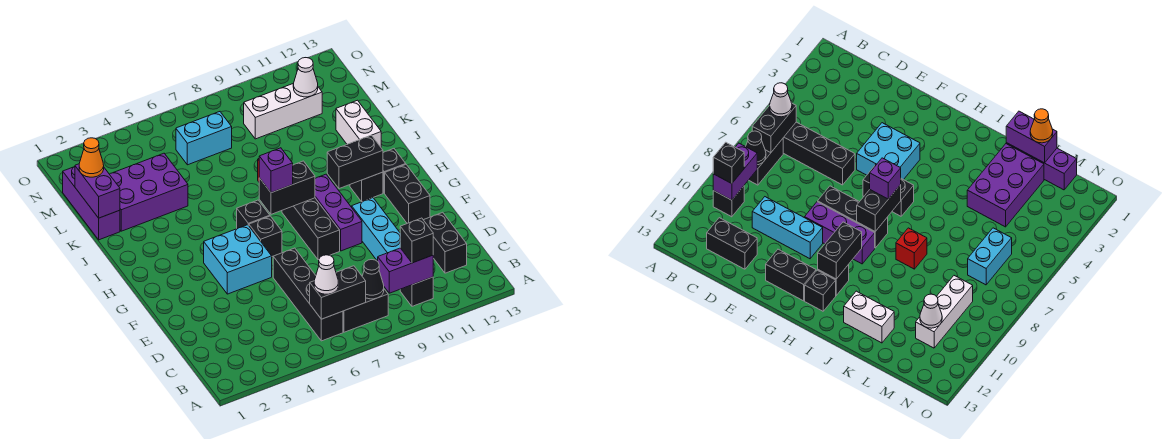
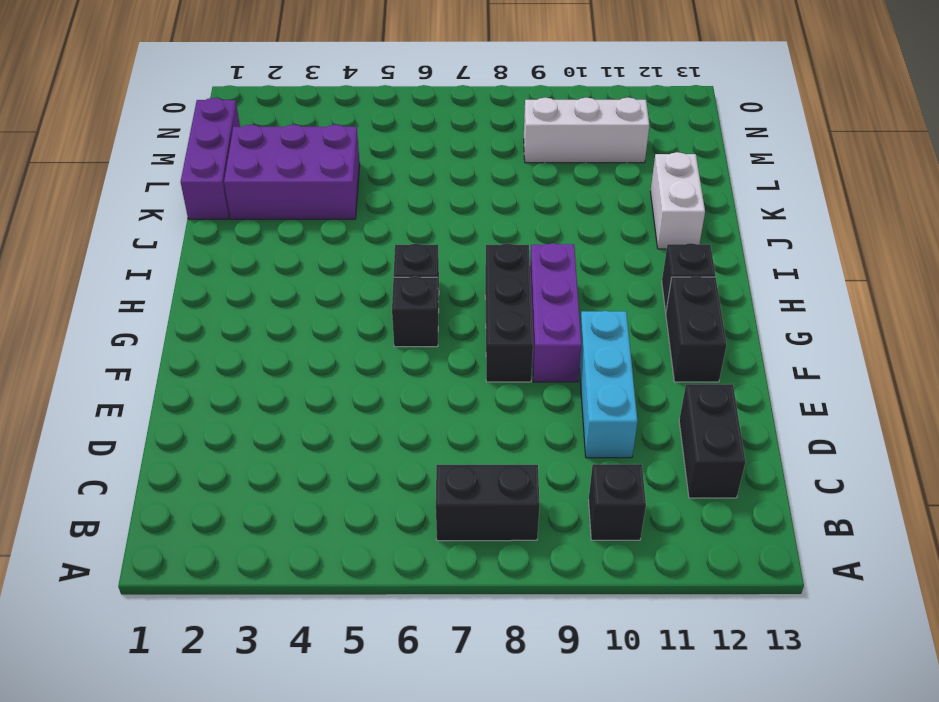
none -> black 1x4 brick [273,248,343,341]
none -> cyan 2x2 brick [204,225,272,294]
none -> black 1x1 brick [350,172,383,202]
none -> red 1x1 brick [896,228,927,269]

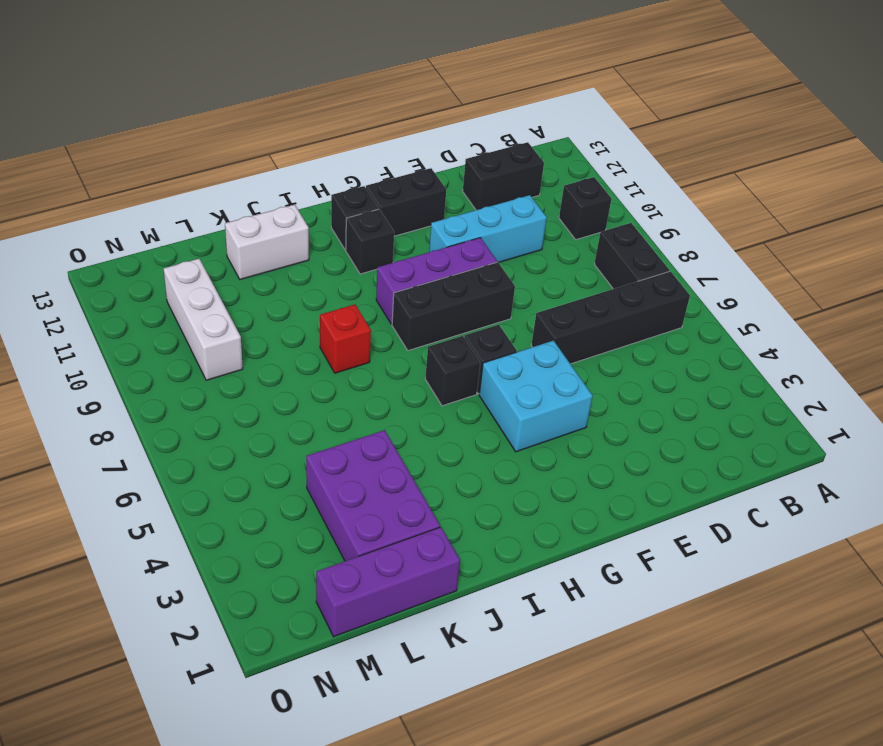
none -> cyan 1x2 brick [176,112,232,165]
none -> black 1x2 brick [310,266,366,319]
none -> black 1x1 cone [362,260,384,299]
none -> purple 1x2 brick [377,248,433,293]

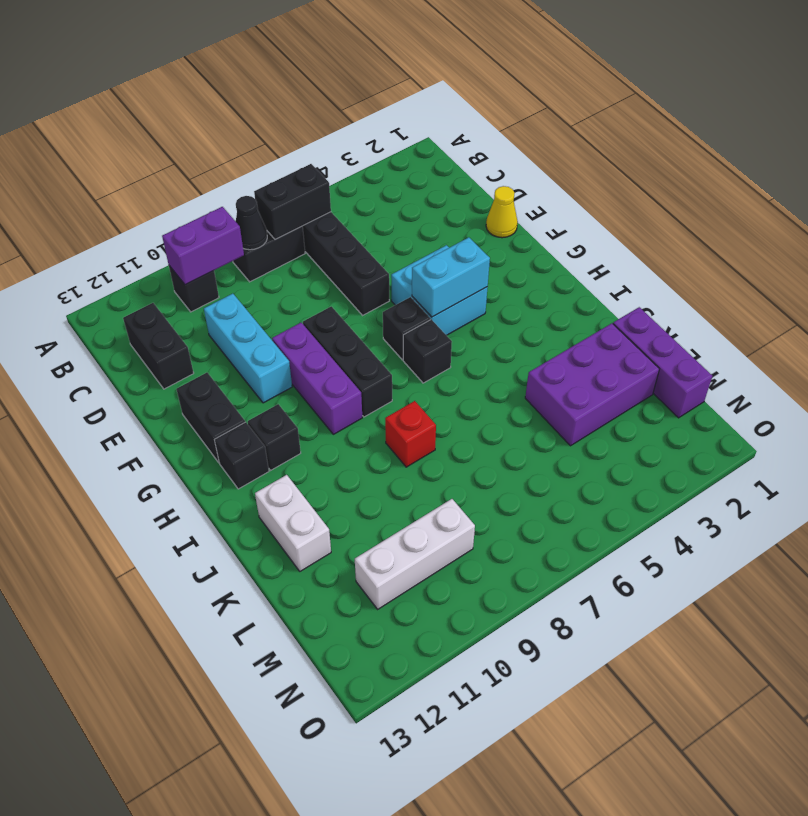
yellow 1x1 cone [486,186,518,238] -> none
cyan 1x2 brick [412,237,490,317] -> cyan 1x2 brick moved to [176,112,232,165]
none -> black 1x2 brick [259,161,315,214]
none -> black 1x2 brick [327,135,383,189]
none -> purple 1x2 brick [75,164,120,218]
none -> white 1x1 cone [293,58,318,97]

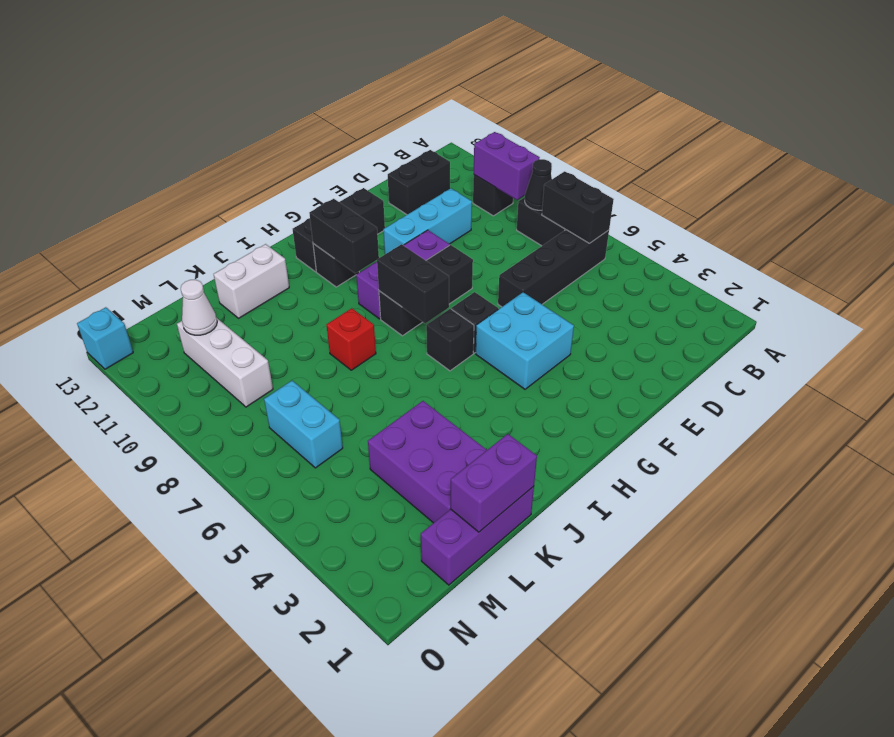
cyan 1x1 brick [77,307,133,369] -> none
none -> white 1x1 cone [314,255,338,294]
none -> black 1x1 brick [400,218,433,263]
none -> purple 1x1 brick [259,148,293,193]
none -> orange 1x1 cone [79,138,104,177]

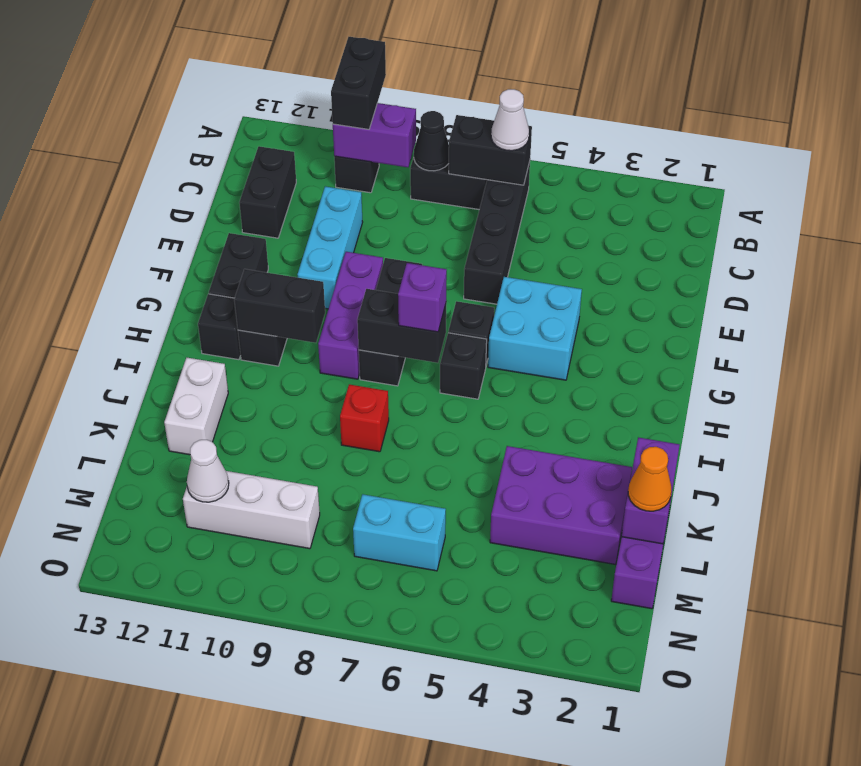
black 1x2 brick [331,37,386,129] -> black 1x1 brick [400,218,433,263]

